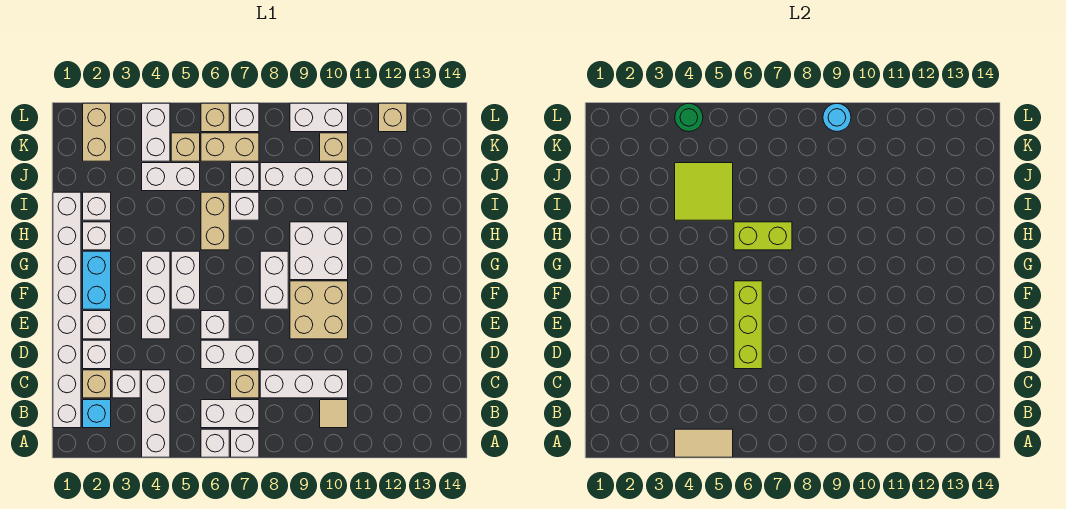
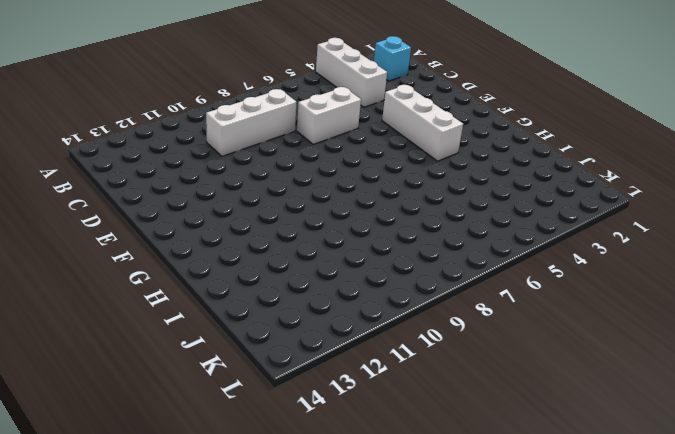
none -> white 1x1 brick [201,429,229,457]
none -> white 1x1 brick [231,429,259,457]
none -> white 1x8 brick [53,192,81,428]
none -> white 1x2 brick [201,400,259,428]

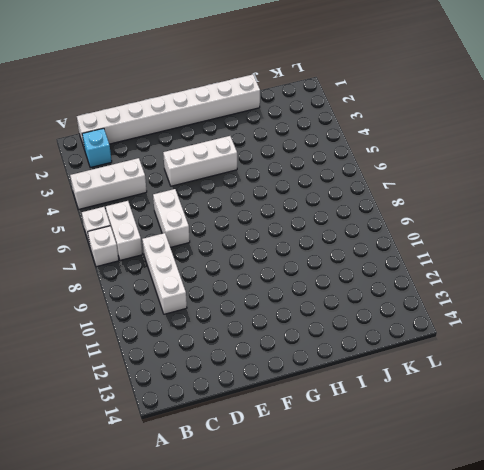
none -> tan 1x1 tile [320,400,348,428]
none -> tan 1x1 brick [83,370,111,398]
none -> white 1x1 brick [112,370,140,398]
none -> tan 1x1 brick [231,370,259,398]

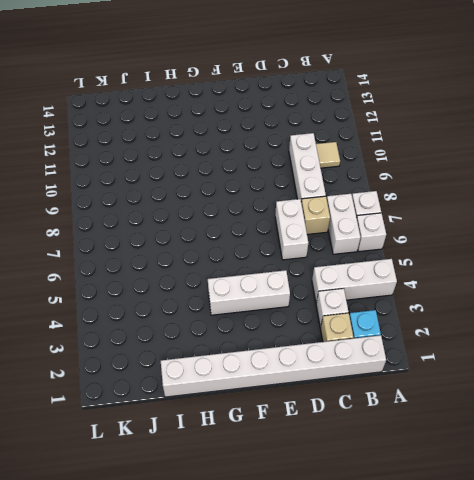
none -> white 1x1 brick [83,340,111,369]
none -> white 1x1 brick [83,311,111,339]
none -> white 1x1 brick [201,311,229,339]
none -> tan 2x2 brick [290,281,348,339]

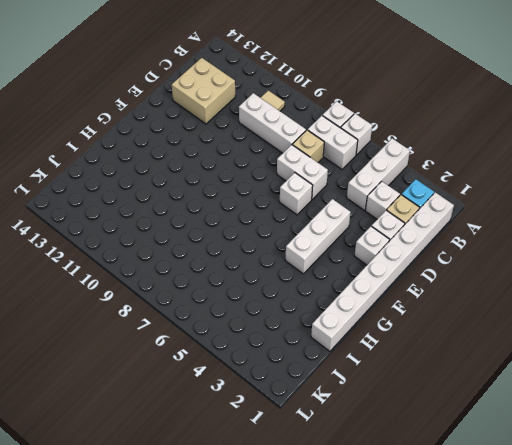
tan 2x2 brick [172,58,235,124] -> tan 2x2 brick moved to [290,281,348,339]
none -> cyan 1x2 brick [83,251,111,309]
none -> white 1x2 brick [171,251,200,309]
none -> white 1x2 brick [260,251,288,309]
none -> white 2x2 brick [290,222,348,280]

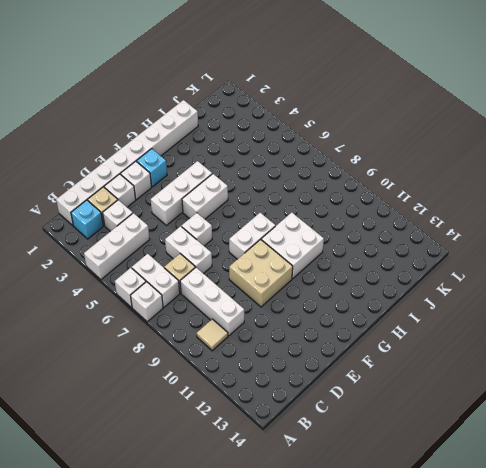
cyan 1x1 brick [137,149,167,187] -> cyan 1x2 brick [83,251,111,309]
none -> white 1x1 brick [83,222,111,250]
none -> tan 1x2 brick [201,192,229,250]
none -> white 1x1 brick [83,192,111,220]
none -> white 1x1 brick [231,192,259,220]

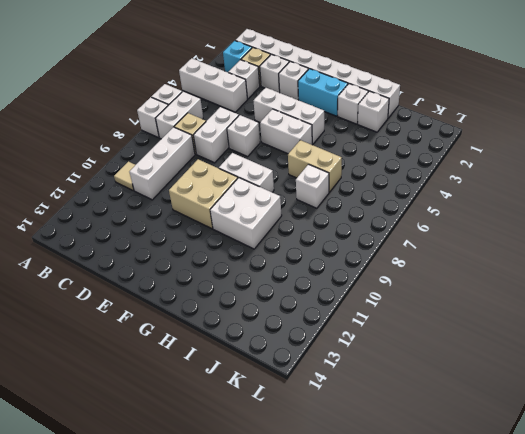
none -> white 1x2 brick [142,163,200,191]
none -> white 1x1 brick [231,163,259,191]
none -> white 1x3 brick [260,163,348,191]
none -> tan 1x2 brick [83,103,111,161]

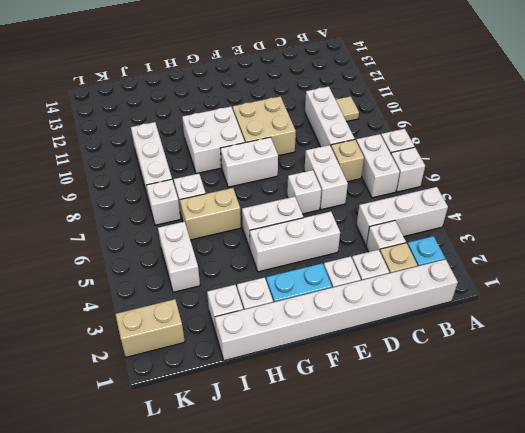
none -> white 1x2 brick [142,103,170,161]
none -> tan 1x1 brick [171,133,200,161]
none -> tan 1x2 brick [201,133,259,161]
none -> tan 1x1 brick [320,133,348,161]

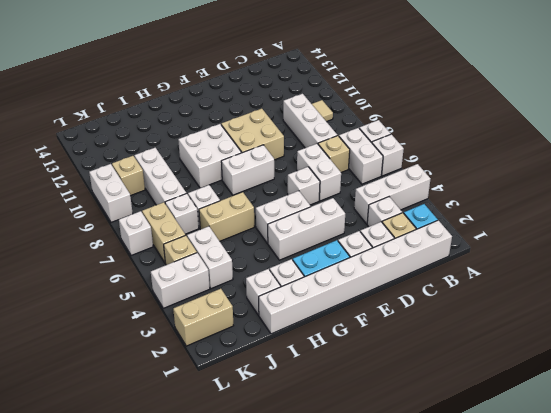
none -> tan 1x1 brick [201,103,229,132]
none -> tan 1x1 brick [379,103,407,132]
none -> tan 1x2 tile [675,429,733,457]
none -> lime 1x3 brick [734,281,762,369]

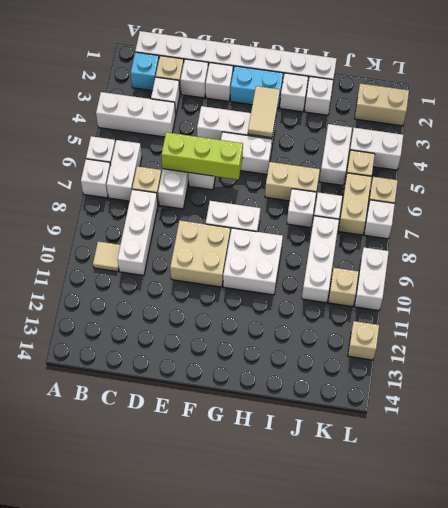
tan 1x2 tile [248,86,280,138] -> tan 1x2 tile moved to [675,429,733,457]
none -> lime 1x2 brick [734,222,792,250]
none -> lime 2x2 tile [675,163,733,220]
none -> green 1x1 round brick [675,103,703,132]
none -> cyan 1x1 round brick [823,103,851,132]

